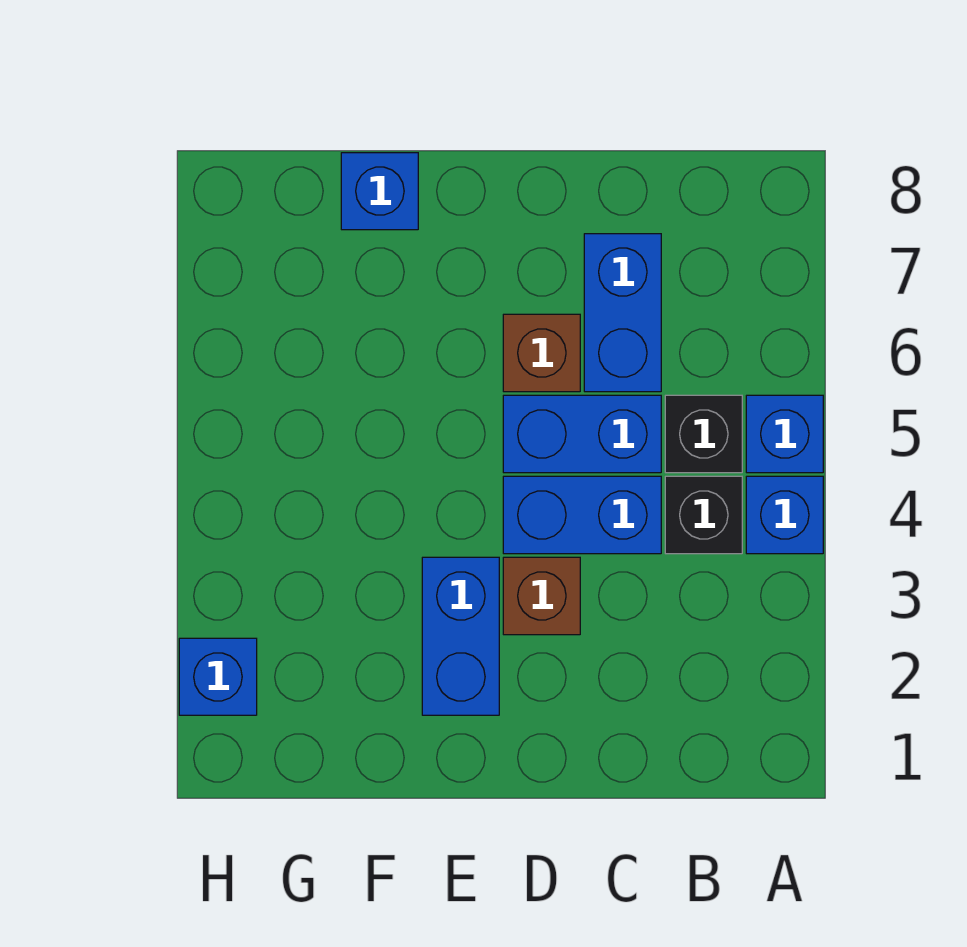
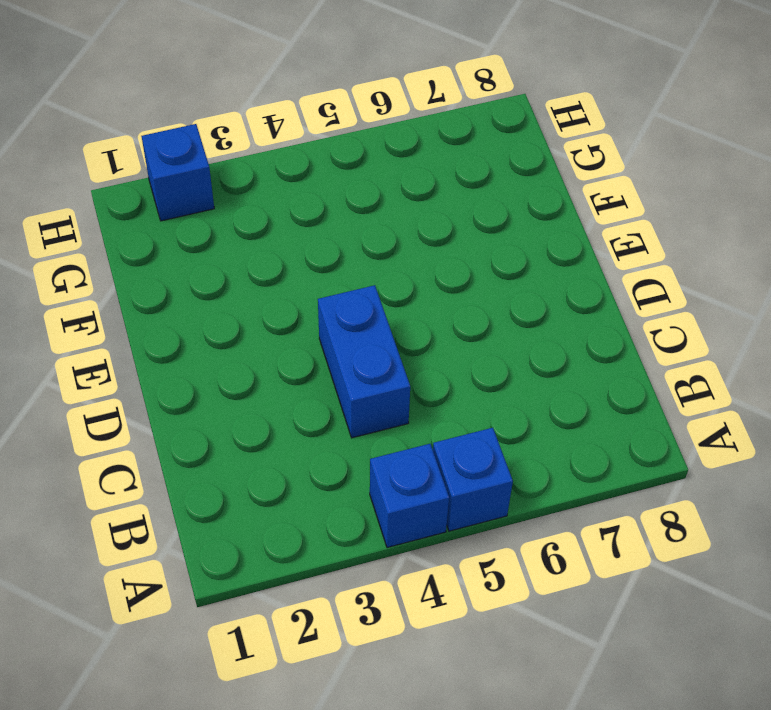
none -> black 1x1 brick [665,476,742,554]
none -> black 1x1 brick [665,395,742,473]
none -> blue 1x2 brick [503,395,661,473]

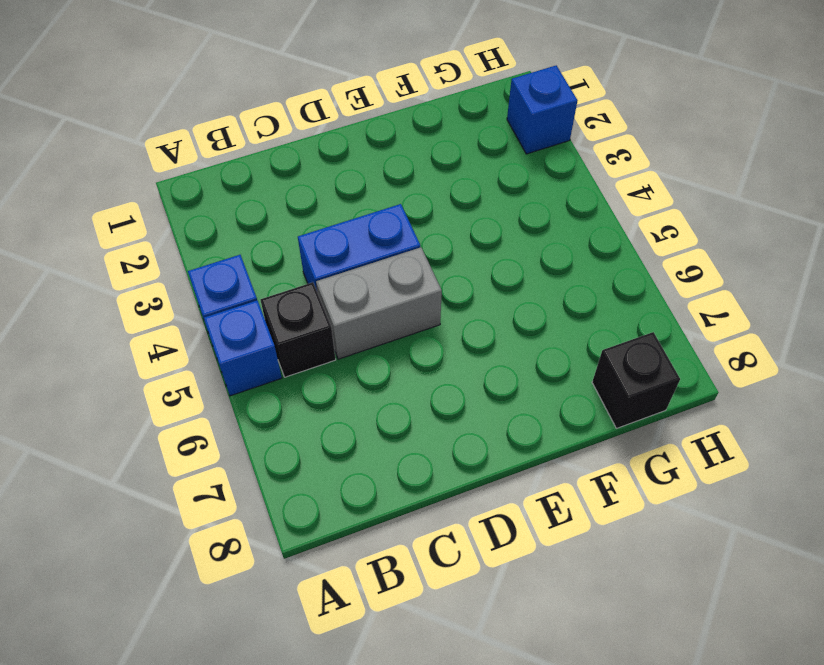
grey 1x2 brick [316,247,442,359] -> blue 1x2 brick [503,395,661,473]
black 1x1 brick [592,332,680,428] -> black 1x1 brick moved to [665,476,742,554]
none -> blue 1x2 brick [584,234,661,392]
none -> brown 1x1 brick [503,557,580,635]
none -> brown 1x1 brick [503,314,580,392]

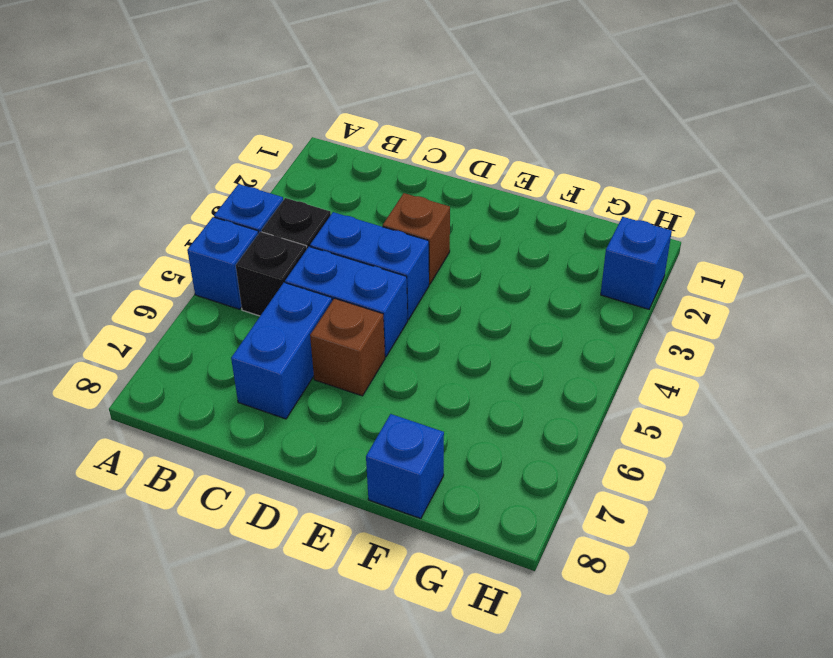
none -> blue 1x2 brick [422,557,499,715]

